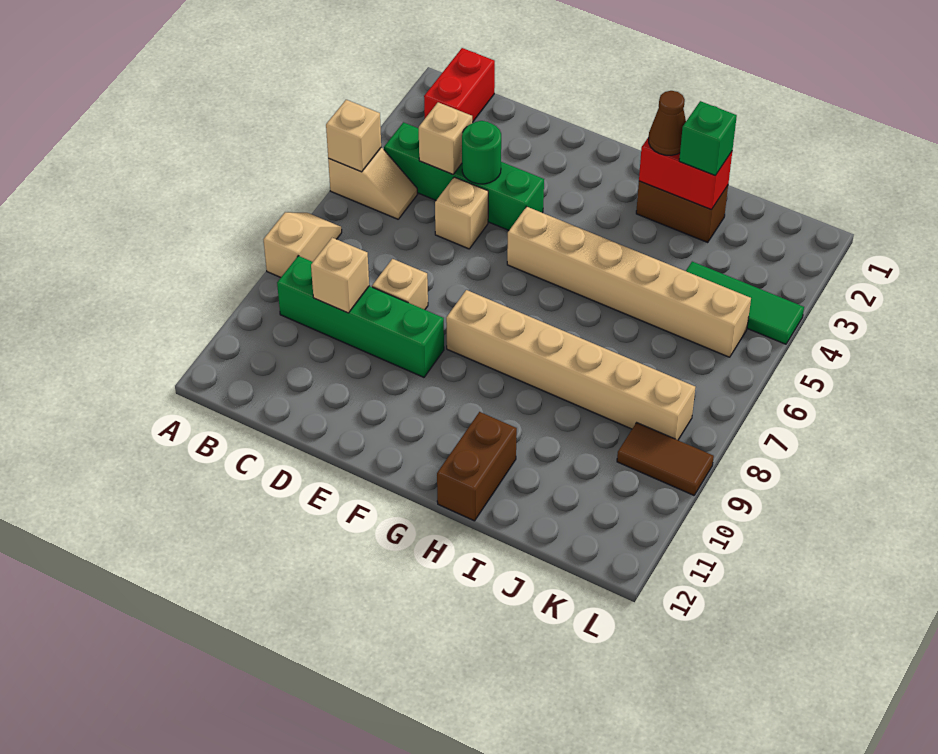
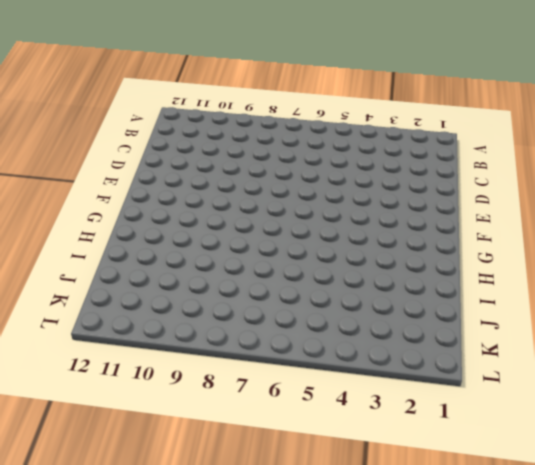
none -> tan 1x2 slope [328,147,418,219]
none -> tan 1x2 slope [263,212,342,277]
none -> red 1x2 brick [424,48,495,122]

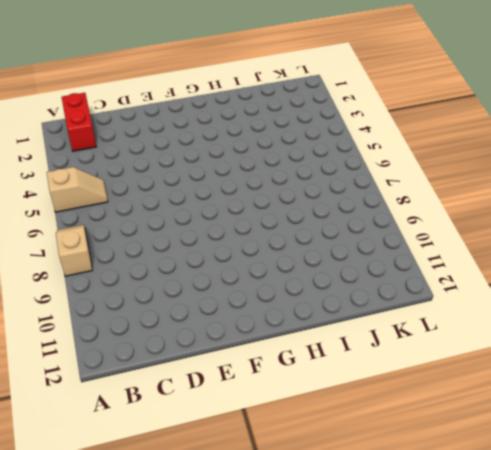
none -> green 1x4 brick [384,122,544,230]
none -> green 1x4 brick [277,256,444,377]
none -> tan 1x1 brick [435,177,488,249]

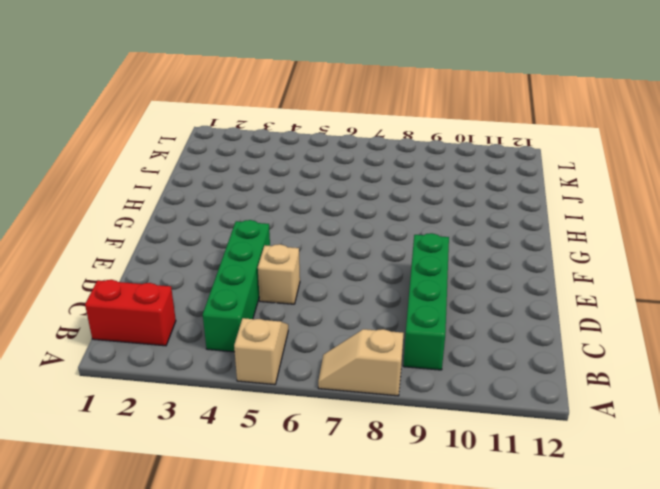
none -> tan 1x1 brick [372,259,428,310]
none -> tan 1x6 brick [507,207,751,357]
none -> tan 1x6 brick [446,290,695,440]

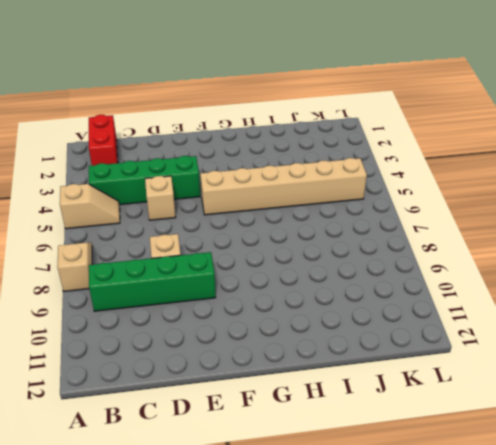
none -> tan 1x6 brick [446,290,695,440]
none -> brown 1x2 brick [636,181,728,242]
none -> brown 1x2 brick [437,412,517,521]

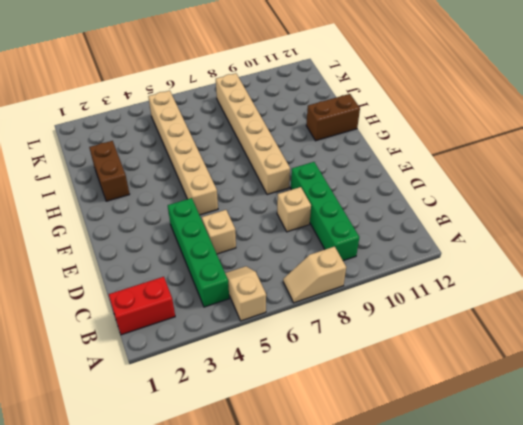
none -> green 1x3 tile [686,262,804,344]
none -> brown 1x2 tile [617,423,714,495]
none -> tan 1x1 brick [326,100,381,172]

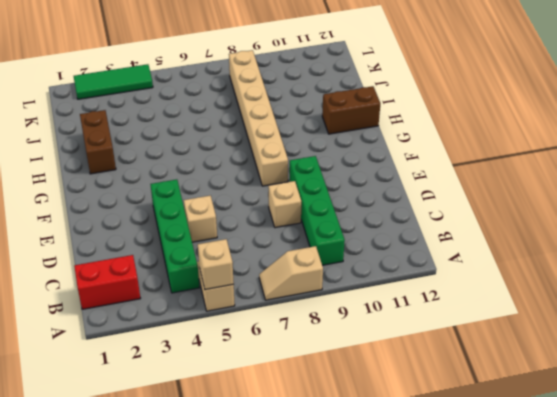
green 1x3 tile [74,64,153,99] -> green 1x3 tile turned to [686,262,804,344]
none -> tan 1x6 brick [507,207,751,357]
none -> brown 1x2 tile [617,423,714,495]
none -> tan 1x1 brick [419,102,472,174]

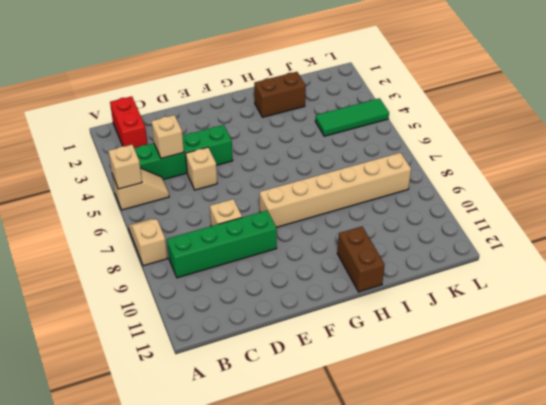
none -> tan 1x6 brick [507,207,751,357]
none -> brown 1x2 tile [617,423,714,495]
none -> tan 1x1 brick [311,238,369,313]

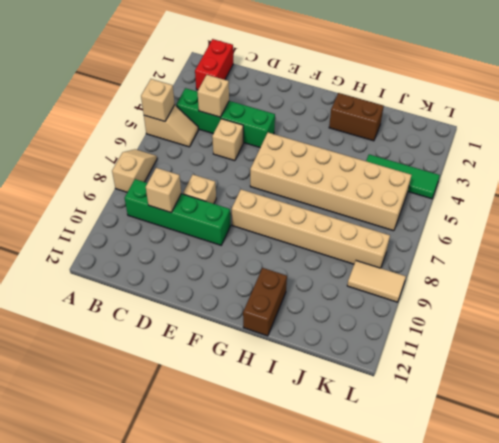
tan 2x6 brick [250,133,411,231] -> tan 1x6 brick [507,207,751,357]
tan 1x2 tile [347,261,406,302] -> brown 1x2 tile [617,423,714,495]
none -> green 1x1 round brick [462,121,501,184]
none -> red 1x2 brick [639,137,732,210]
none -> brown 1x1 cone [649,91,686,155]

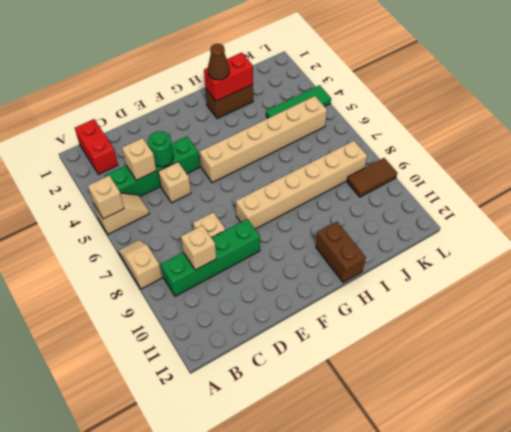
none -> green 1x1 brick [679,101,737,175]

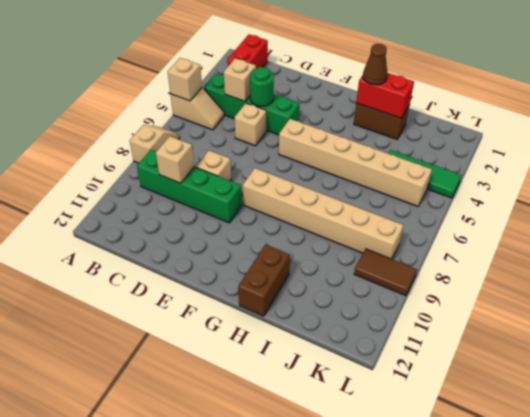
none -> green 1x1 brick [679,101,737,175]

